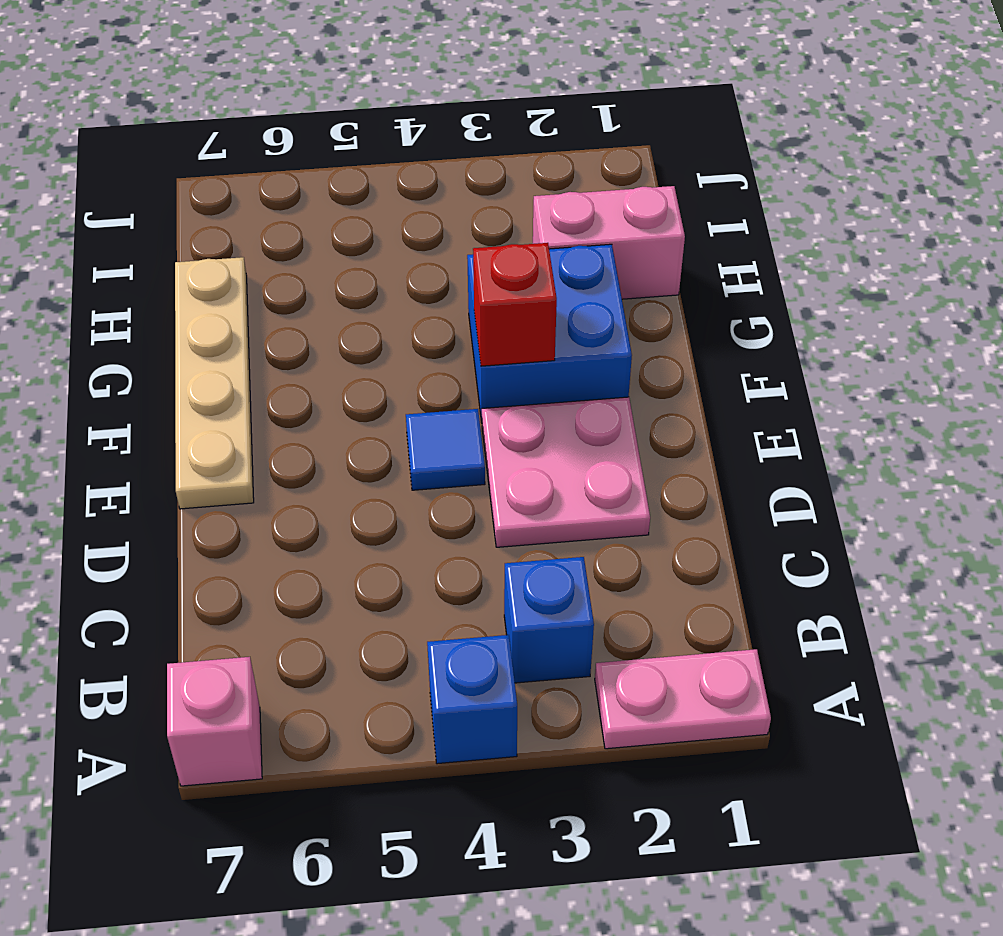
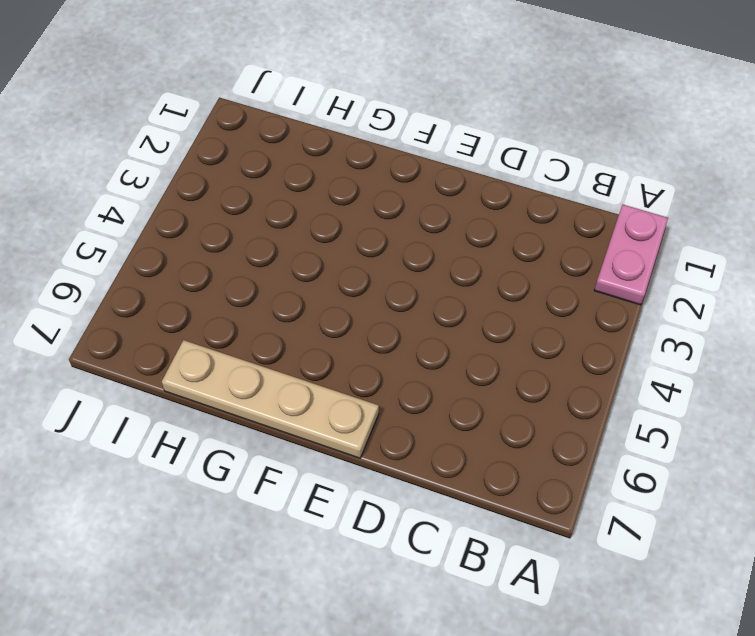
none -> blue 1x1 brick [427,635,517,764]
none -> pink 1x1 brick [167,657,262,786]

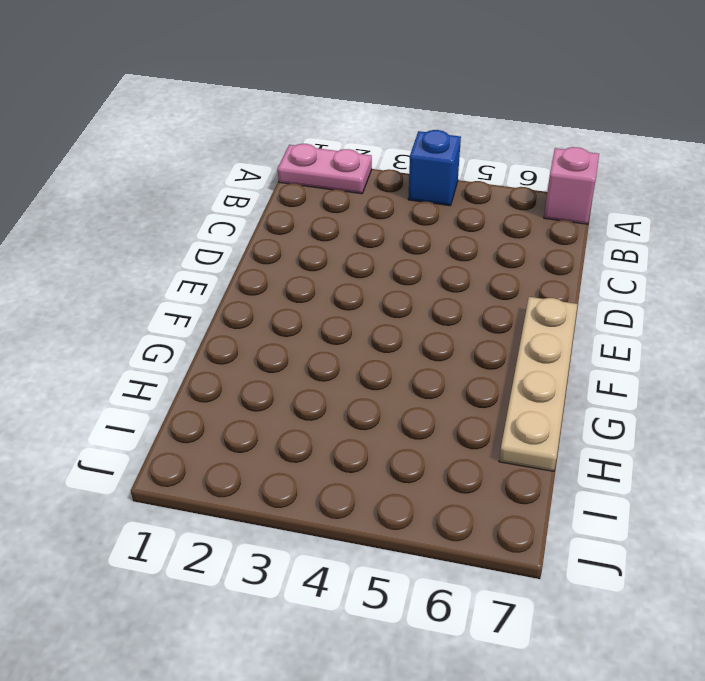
none -> blue 1x1 brick [504,557,594,683]
none -> pink 2x2 plate [482,397,650,547]

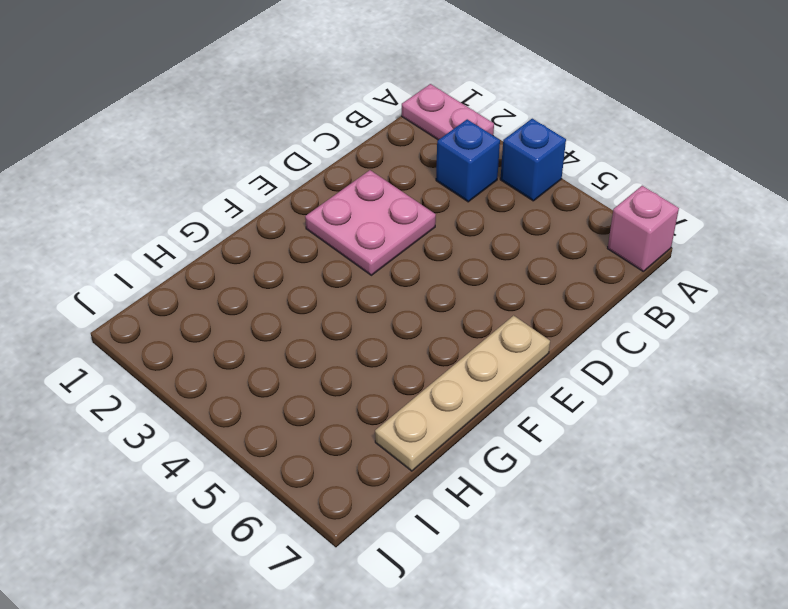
none -> blue 1x1 tile [406,409,485,490]
none -> blue 2x2 brick [467,244,632,422]

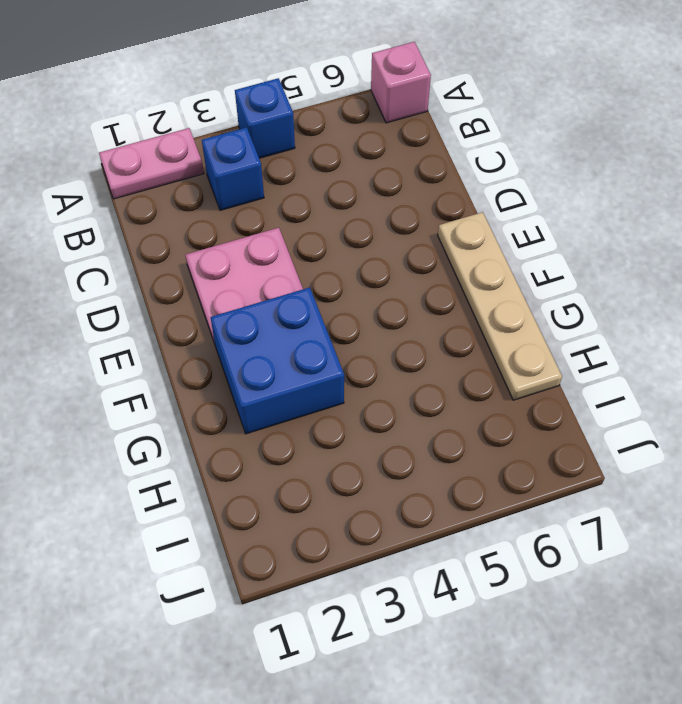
none -> blue 1x1 tile [406,409,485,490]
none -> pink 1x2 brick [533,186,685,299]

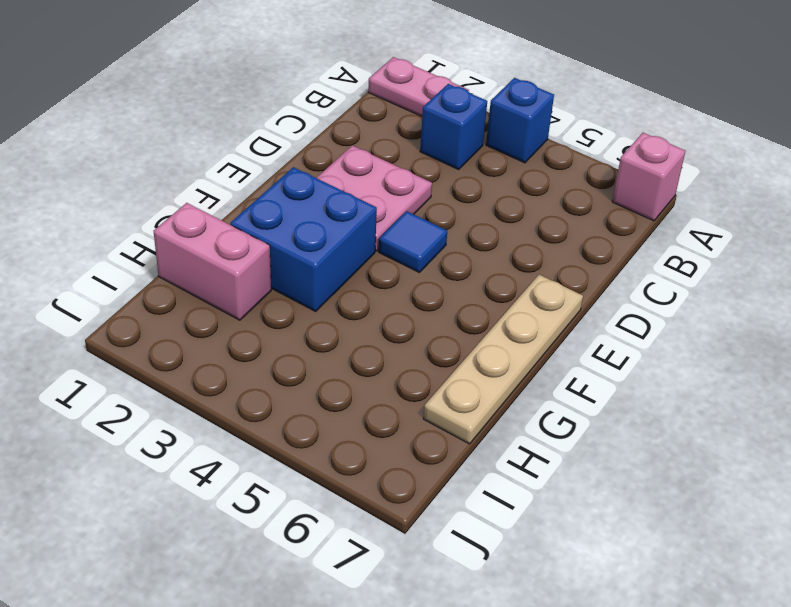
none -> red 1x1 brick [473,243,557,366]

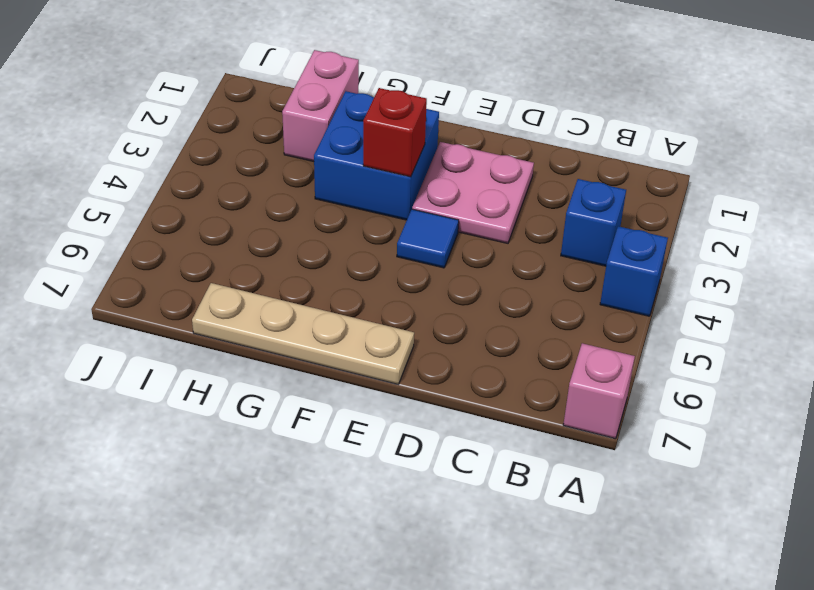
none -> pink 1x2 plate [595,649,771,749]

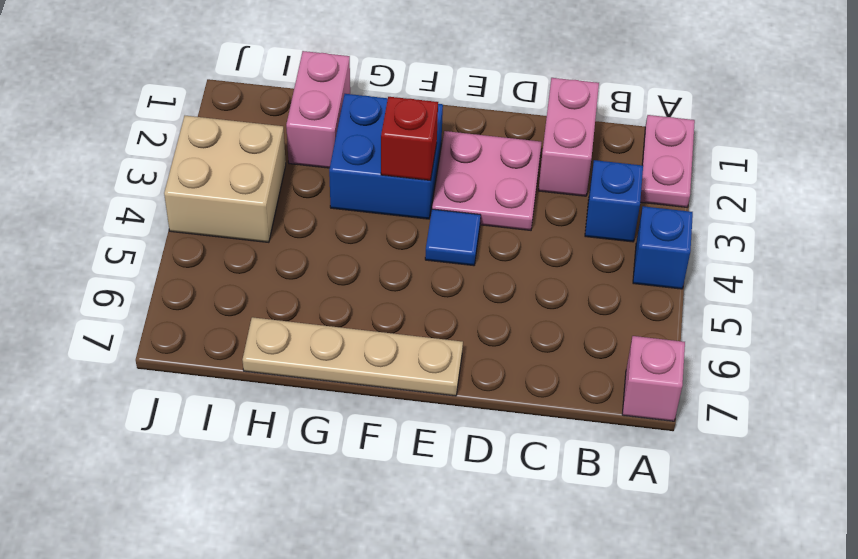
pink 1x2 brick [538,78,599,196] -> none
tan 2x2 brick [164,116,286,242] -> none

